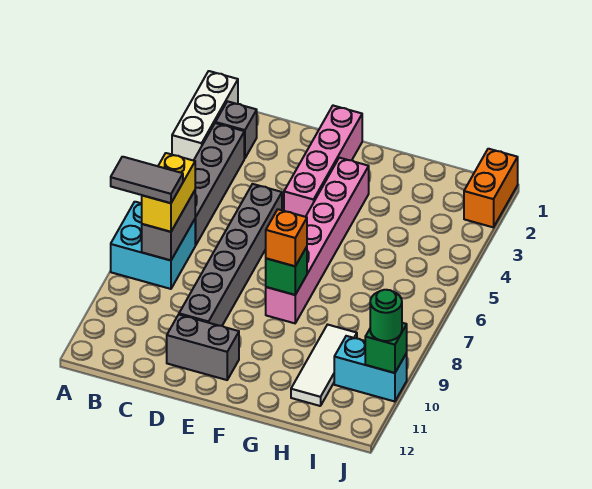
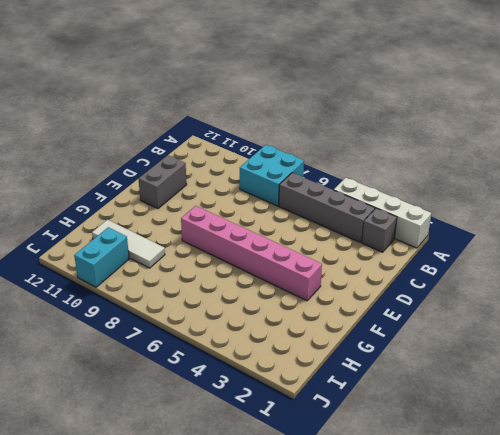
white 1x4 brick [334,178,431,248] -> white 1x3 brick [172,71,238,161]
none -> grey 1x6 brick [179,184,282,326]
none -> pink 1x4 brick [284,106,362,217]
none -> orange 1x2 brick [464,149,518,227]

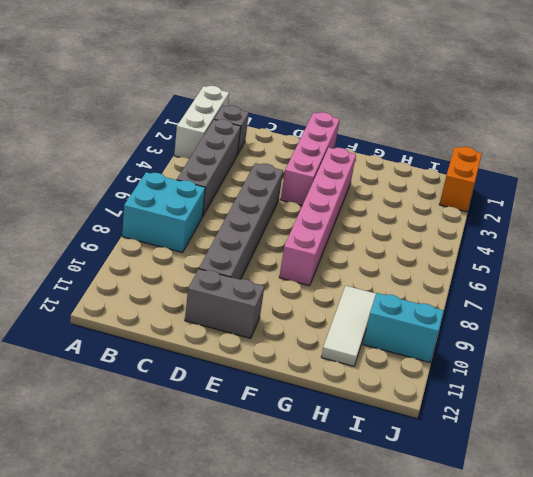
none -> grey 1x2 brick [142,191,195,260]
none -> green 1x1 brick [266,247,307,295]
none -> green 1x1 brick [365,323,407,373]

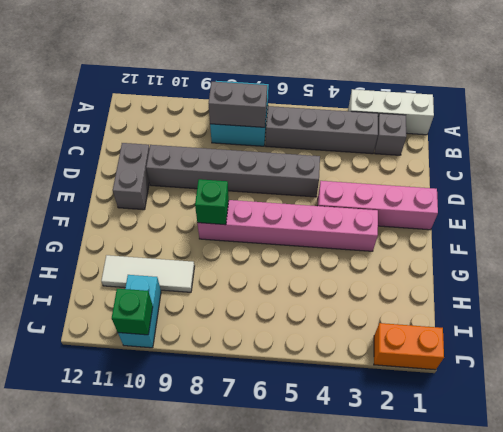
none -> yellow 1x2 brick [142,153,195,232]
none -> orange 1x1 brick [266,209,307,266]
none -> green 1x1 round brick [370,290,402,341]

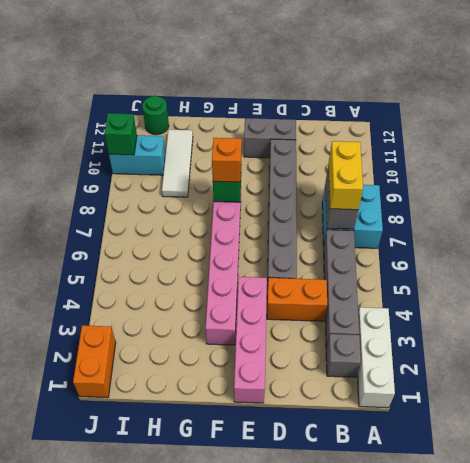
orange 1x2 brick [267,278,327,321] -> none
green 1x1 round brick [142,96,169,135] -> green 1x1 round brick moved to [370,290,402,341]
none -> grey 1x2 tile [111,157,183,203]

